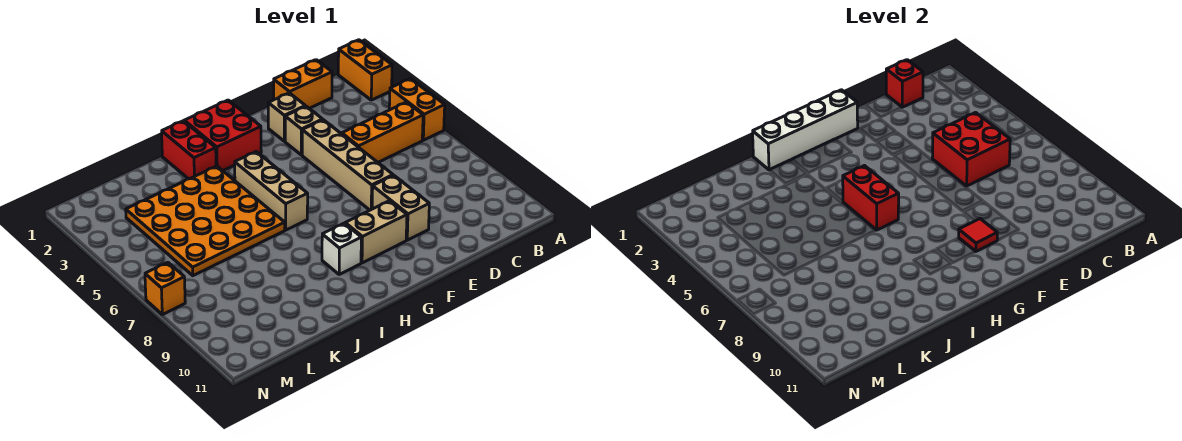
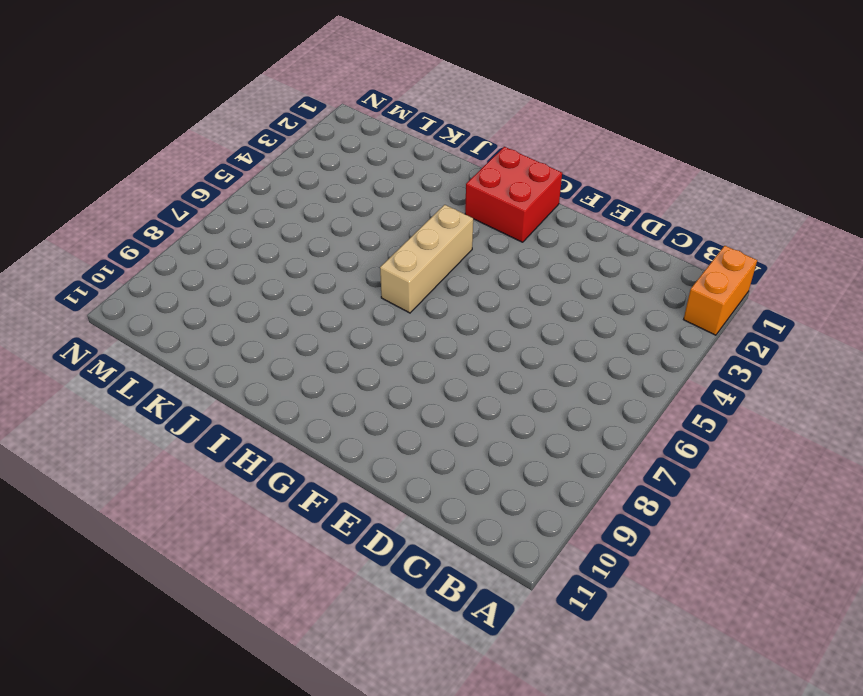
none -> orange 1x2 brick [389,79,445,140]
none -> orange 1x3 brick [342,102,423,162]
none -> orange 1x2 brick [274,60,332,108]

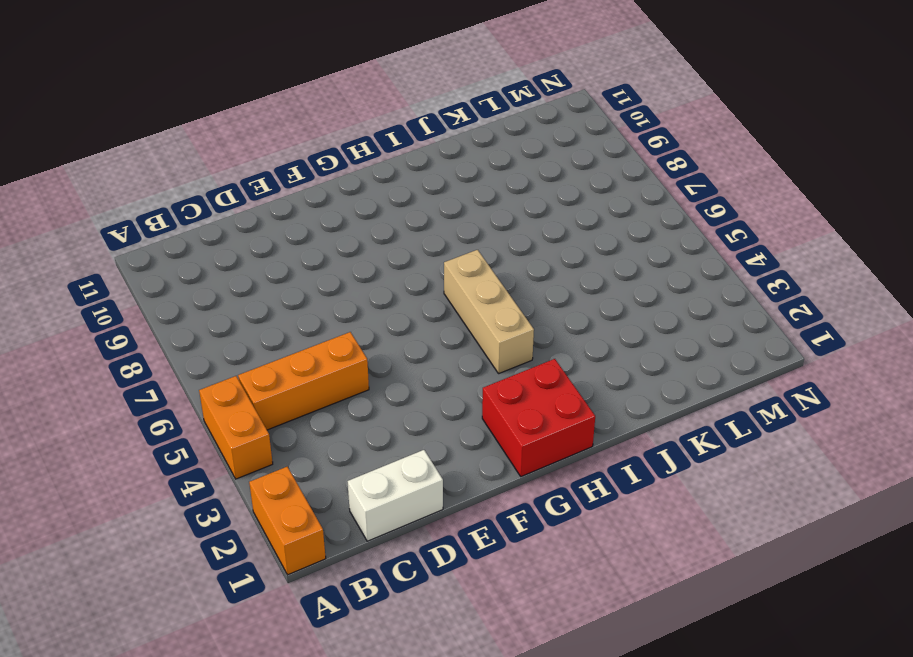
white 1x2 brick [348,450,443,541] -> orange 1x2 brick [274,60,332,108]
none -> tan 1x1 brick [268,93,305,141]
none -> tan 1x1 brick [285,106,323,155]
none -> tan 1x4 brick [302,120,393,210]

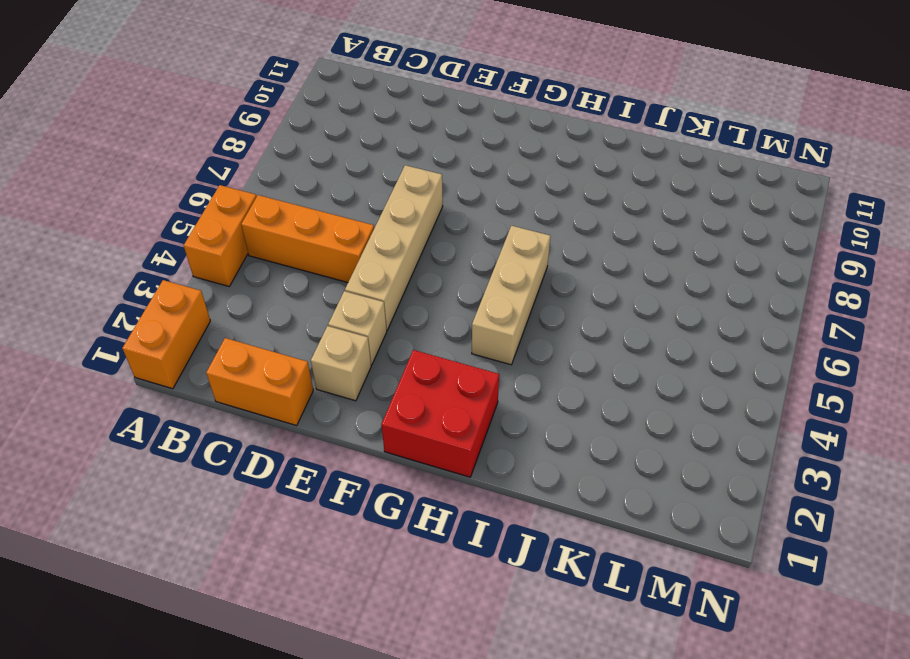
none -> tan 1x2 brick [372,175,429,240]
none -> tan 1x2 brick [345,201,407,263]
none -> white 1x1 brick [322,223,361,275]

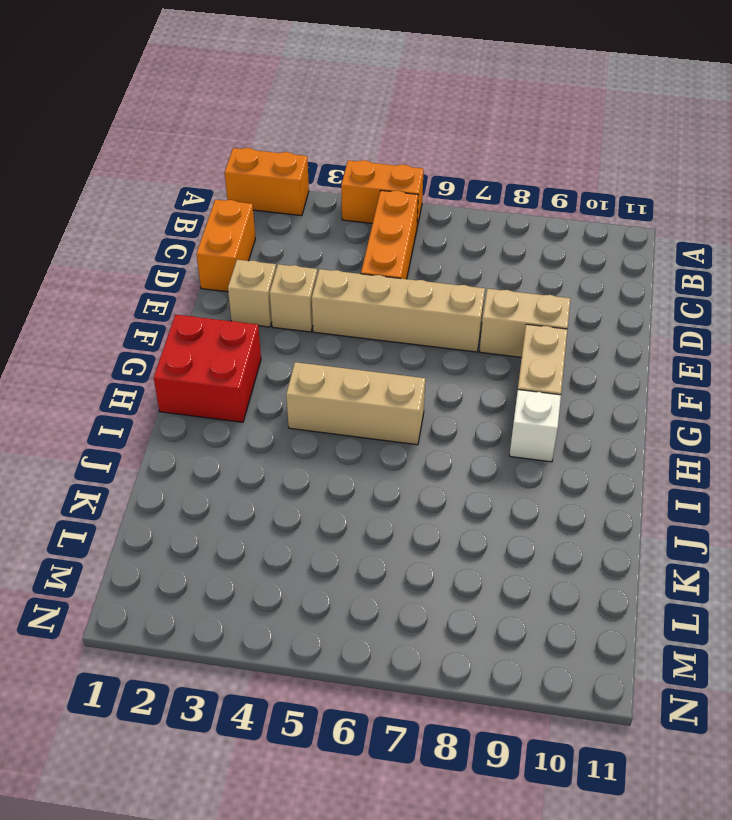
none -> red 1x2 brick [162,121,216,179]
none -> orange 4x4 plate [126,166,285,276]
none -> orange 1x1 brick [145,262,185,315]

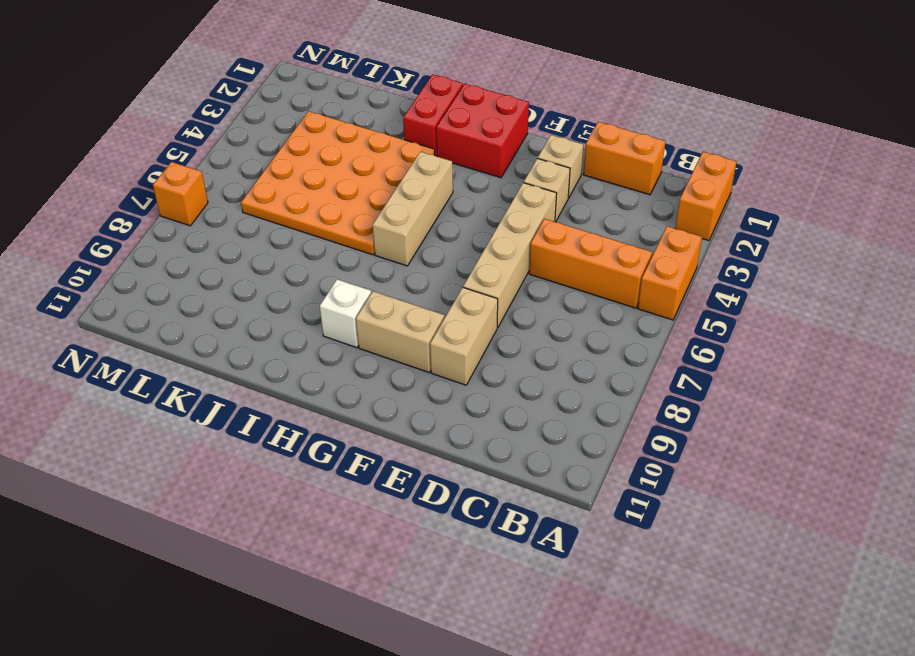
none -> red 1x1 brick [886,60,923,107]
none -> red 2x2 brick [932,113,1010,186]
none -> white 1x4 brick [753,90,858,170]

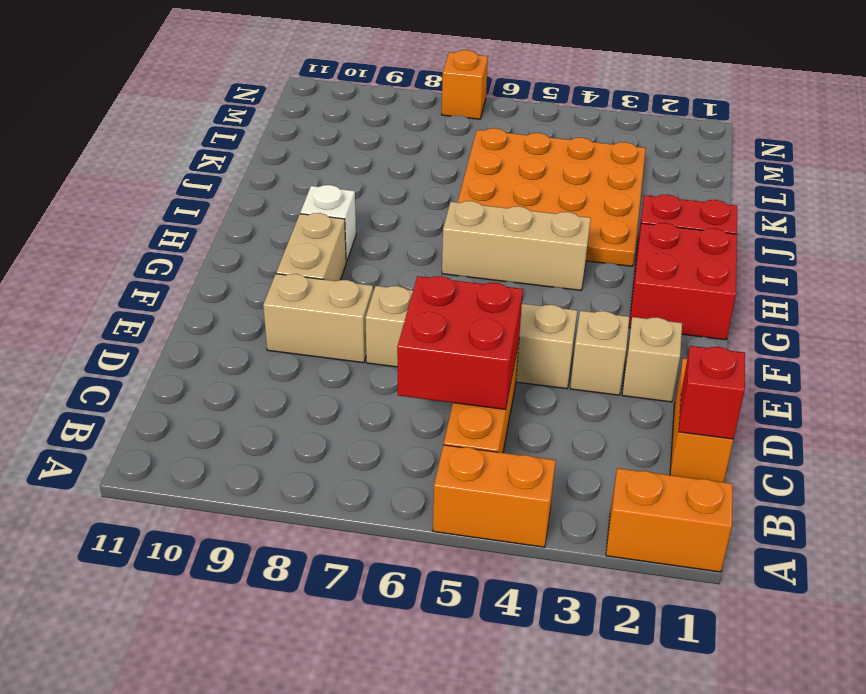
none -> white 1x4 brick [753,90,858,170]
none -> red 1x1 tile [959,219,997,251]
none -> red 1x2 brick [843,166,899,230]

